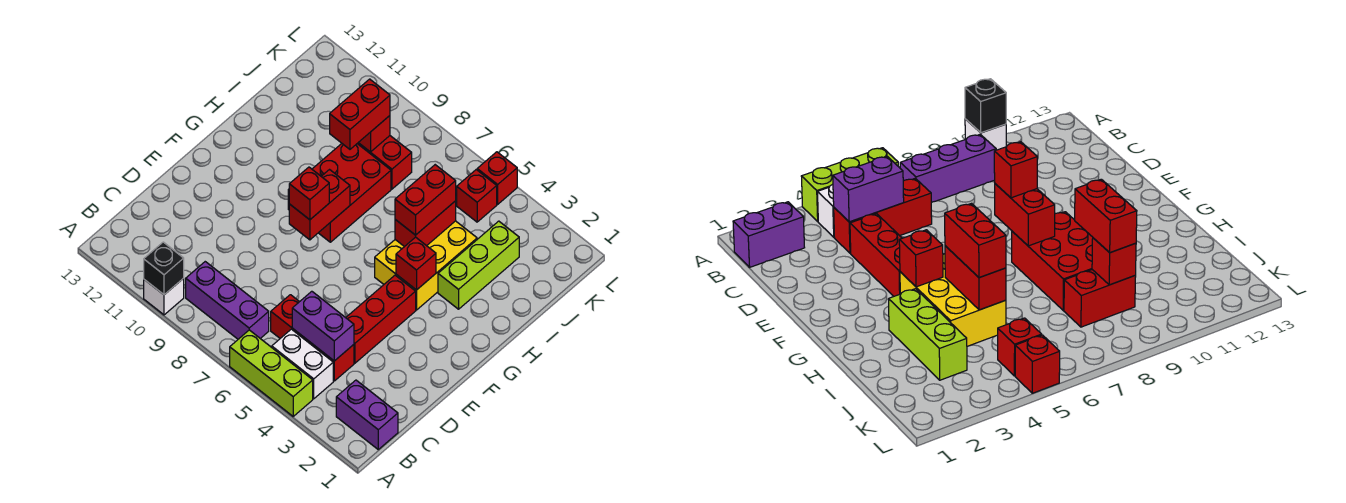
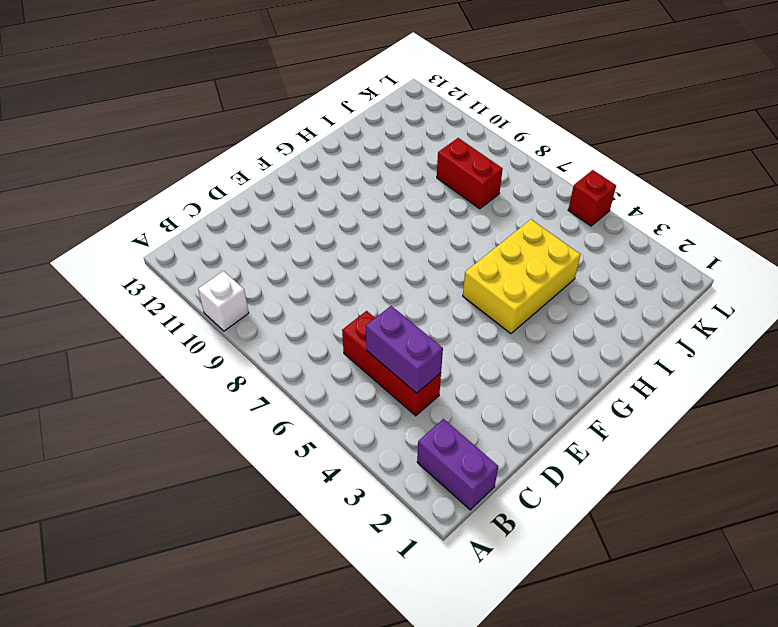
none -> lime 1x3 brick [230,330,313,416]
none -> white 1x2 brick [272,329,333,399]
none -> purple 1x3 brick [186,262,269,339]

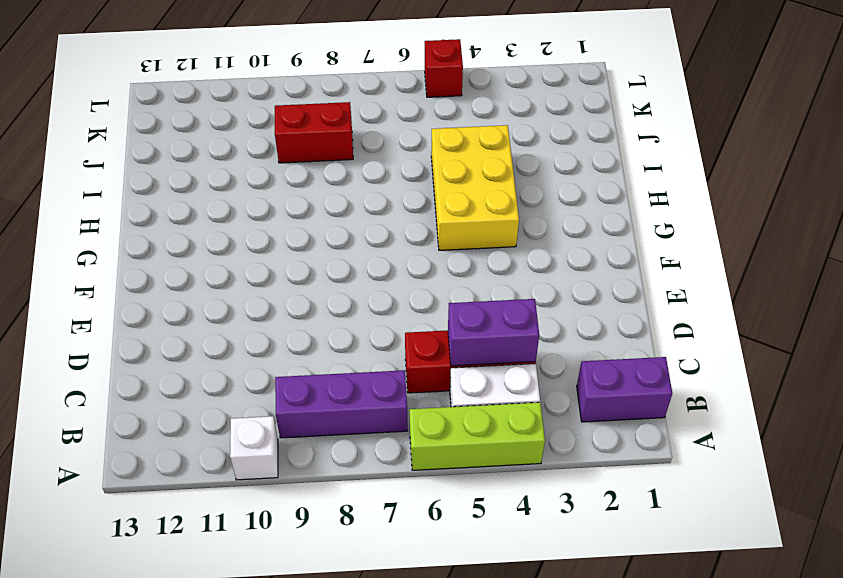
none -> red 1x3 brick [346,275,416,363]
none -> red 2x3 brick [288,144,391,242]
none -> lime 1x3 brick [438,221,519,309]

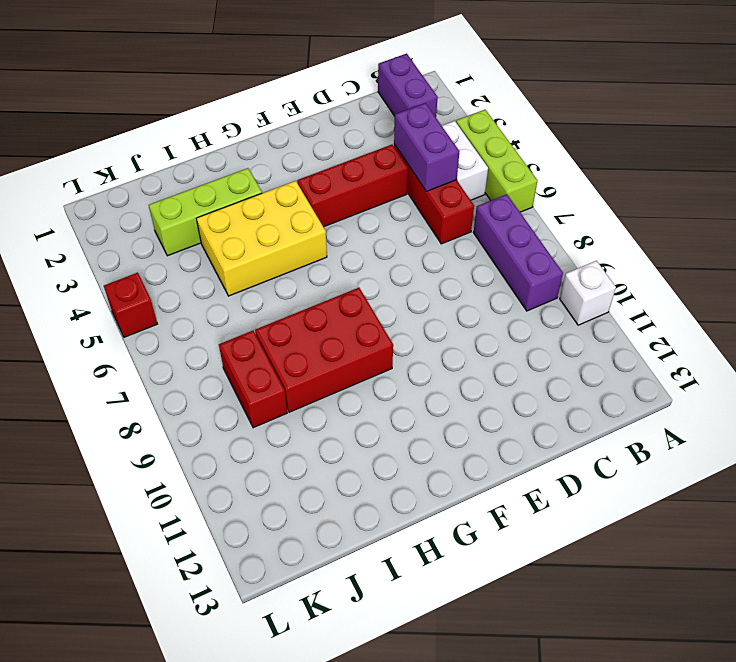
none -> red 1x1 brick [457,170,497,222]
none -> black 1x1 brick [144,242,184,295]
none -> red 1x2 brick [289,170,350,240]

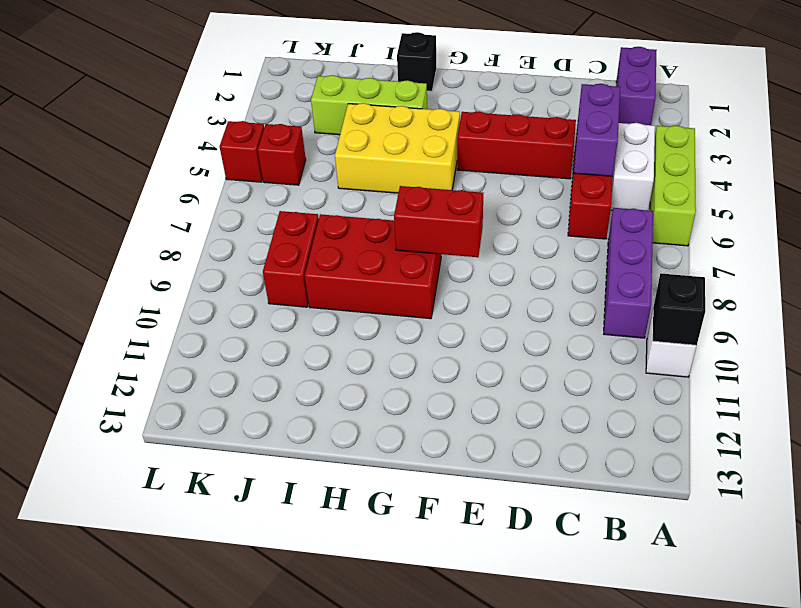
black 1x1 brick [397,32,437,91] -> none
none -> red 1x1 brick [396,237,436,290]
none -> red 1x2 brick [395,201,456,247]
none -> red 1x1 brick [358,116,390,152]

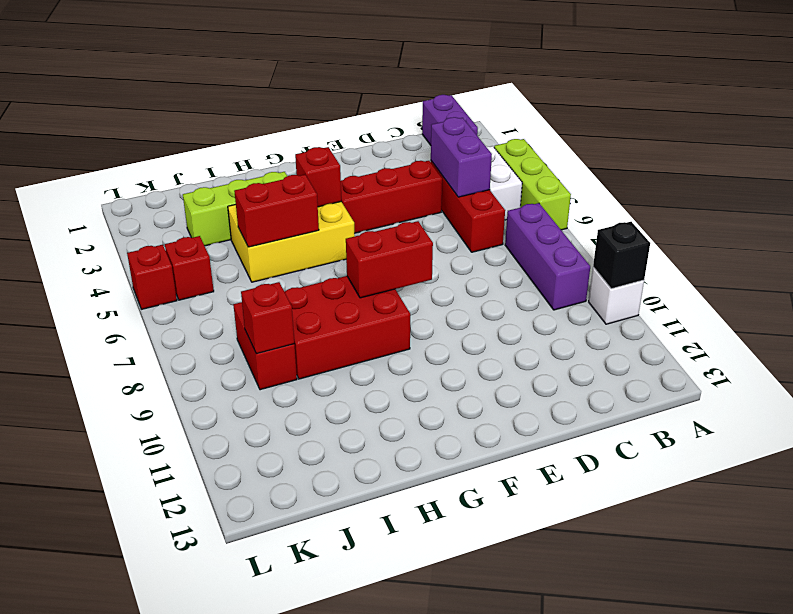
none -> red 1x1 brick [289,167,329,220]
none -> red 1x2 brick [395,165,456,235]
none -> red 1x2 brick [330,79,390,149]

